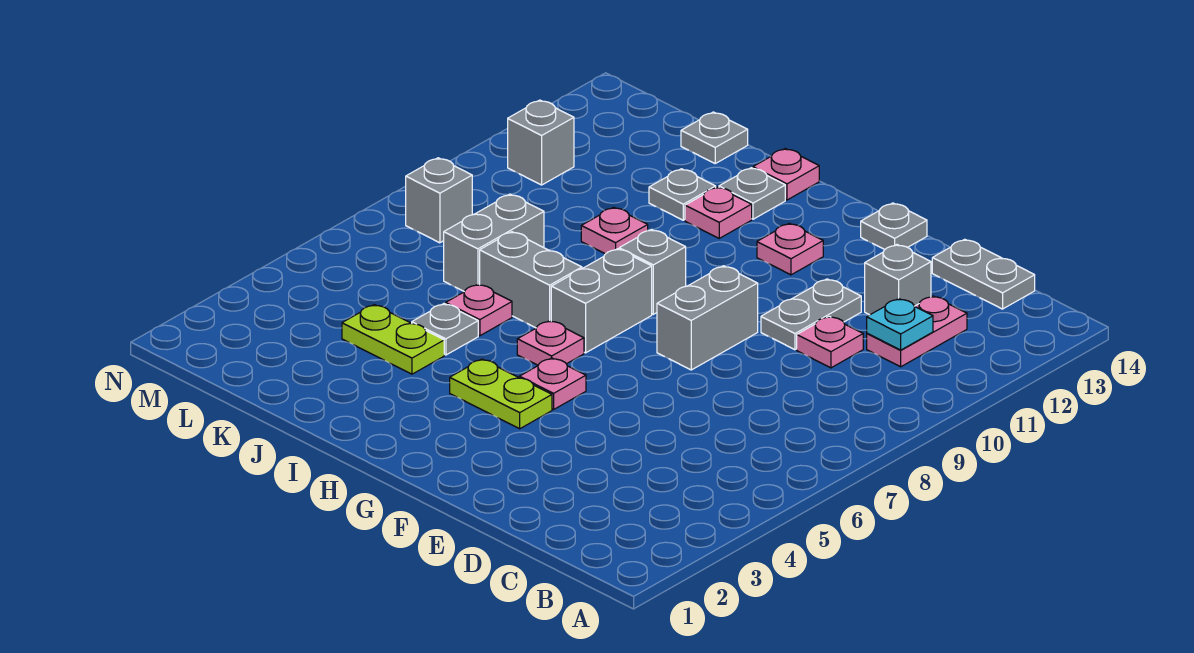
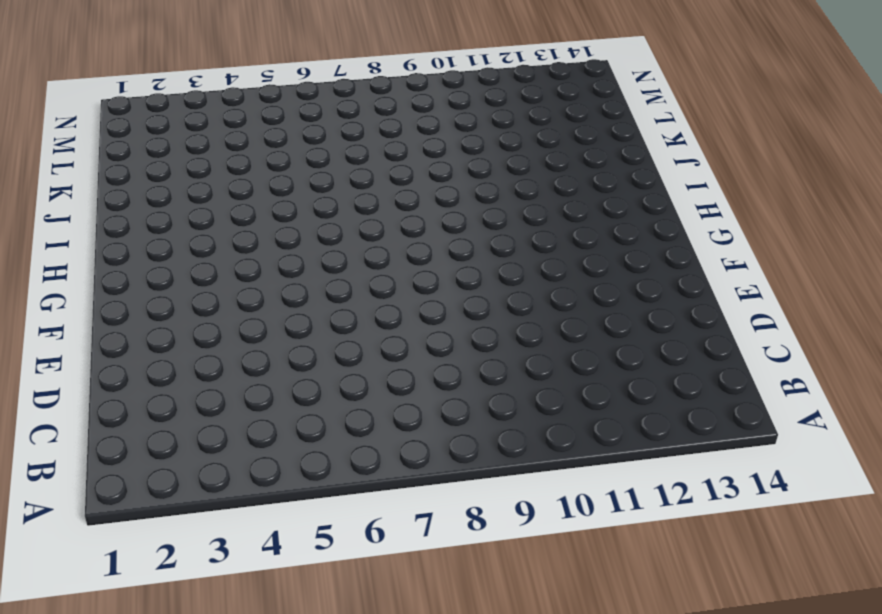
none -> pink 1x2 plate [867,296,967,367]
none -> grey 1x2 plate [932,239,1035,309]
none -> pink 1x1 plate [797,316,863,368]

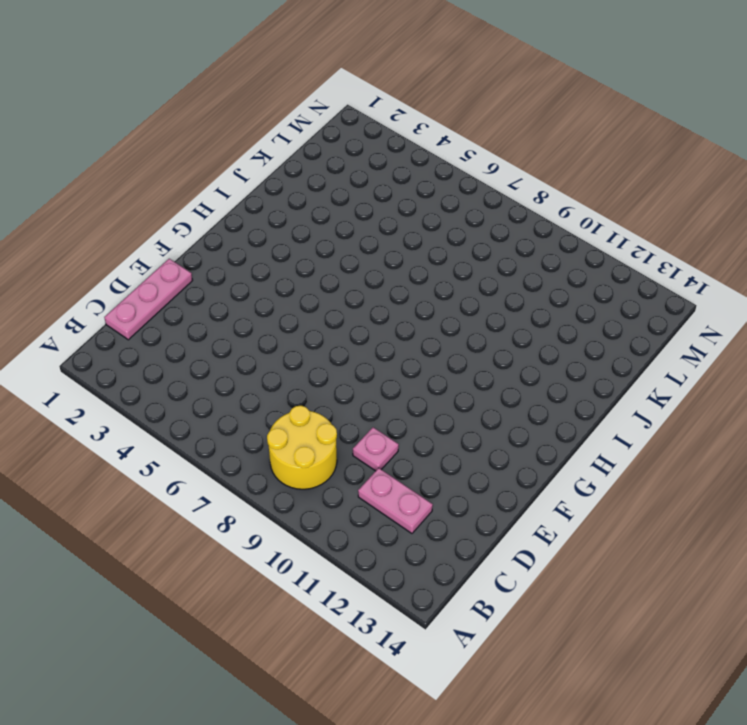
yellow 2x2 round brick [267,406,337,489] -> none
pink 1x3 plate [104,259,193,340] -> none
none -> grey 1x2 plate [932,239,1035,309]
none -> grey 1x1 brick [865,245,931,315]
none -> grey 1x2 plate [761,279,861,350]

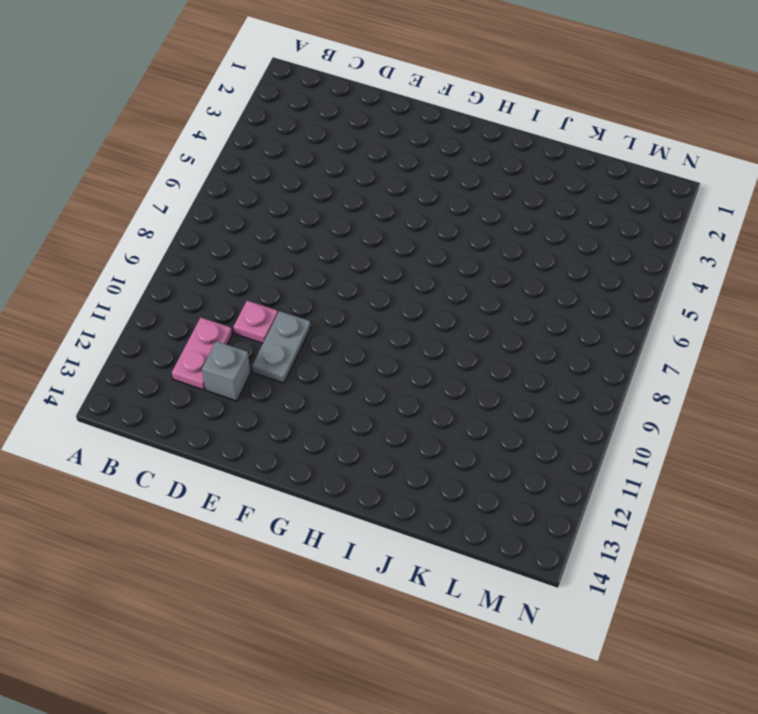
none -> grey 1x2 plate [932,239,1035,309]
none -> grey 1x2 brick [657,266,758,370]
none -> grey 1x1 plate [861,203,927,249]

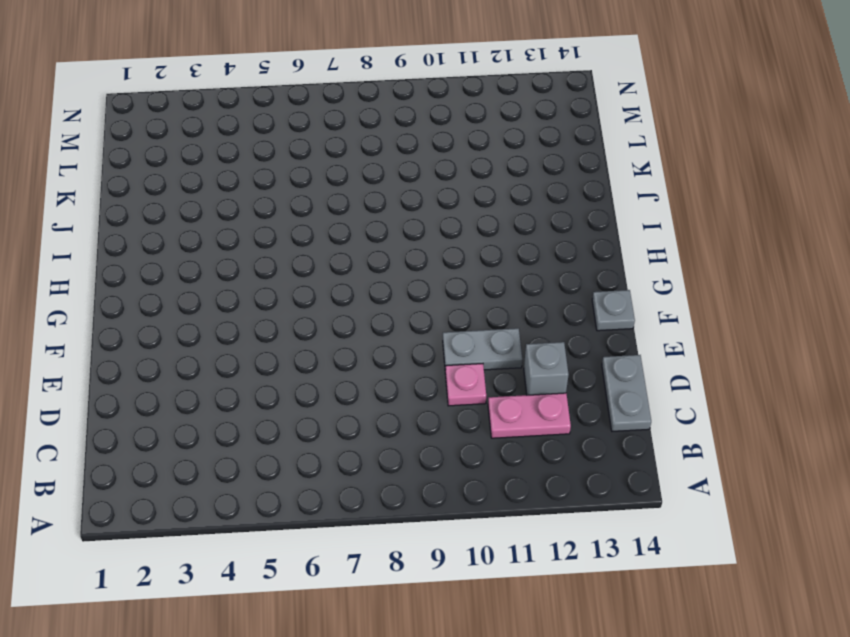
none -> grey 1x2 brick [657,266,758,370]
none -> lime 1x2 plate [450,359,552,429]
none -> pink 1x1 plate [519,358,586,409]

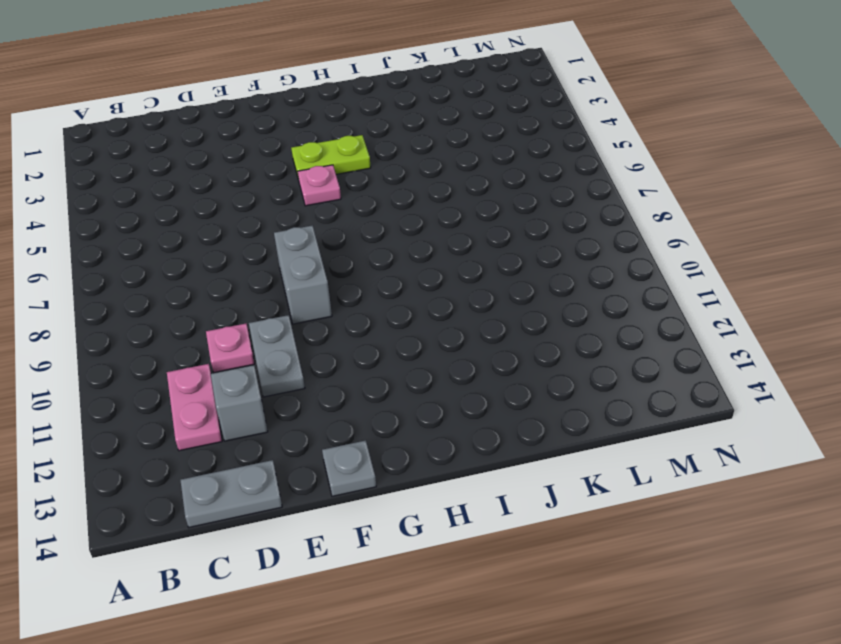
none -> pink 1x1 plate [757,223,823,275]
none -> pink 1x1 plate [517,321,584,365]
none -> grey 1x2 brick [551,249,652,353]

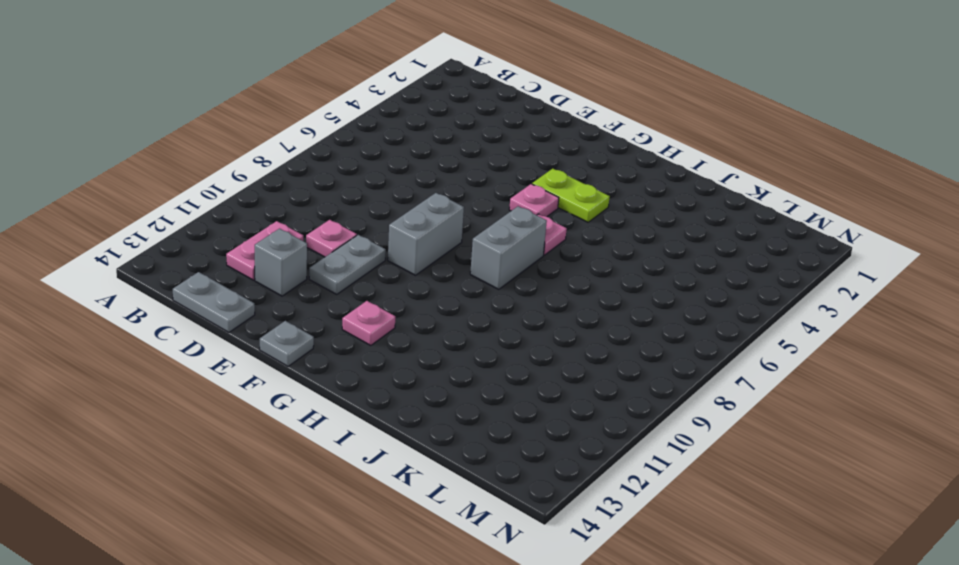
none -> grey 1x1 brick [619,230,686,314]
none -> grey 1x2 brick [480,232,582,328]
none -> pink 1x1 plate [685,187,752,238]

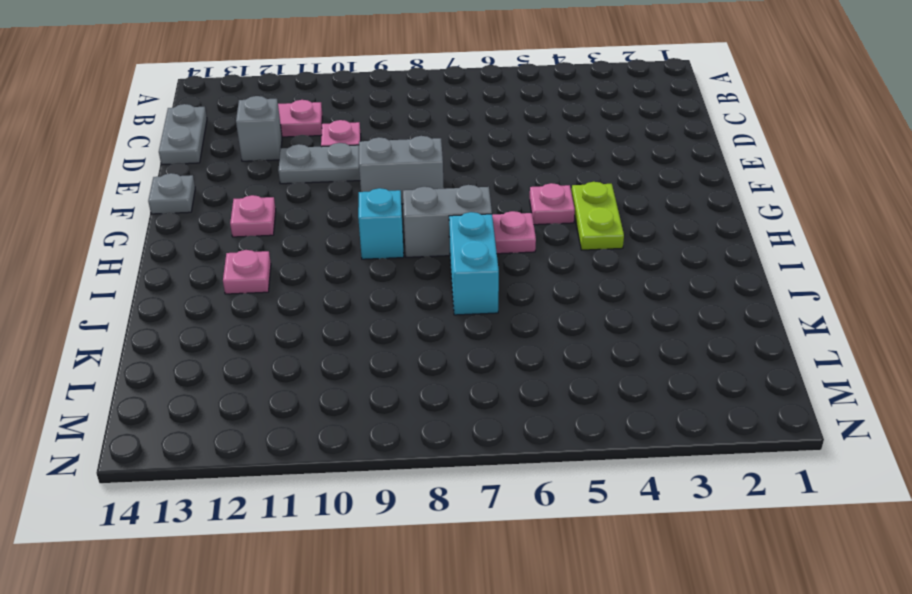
cyan 1x1 brick [358,188,404,259] -> grey 1x1 brick [619,230,686,314]
cyan 1x2 brick [449,212,499,315] -> grey 1x2 brick [480,232,582,328]
none -> grey 1x1 plate [719,168,785,219]
none -> pink 1x1 plate [753,149,819,200]
none -> lime 1x2 plate [342,305,444,374]

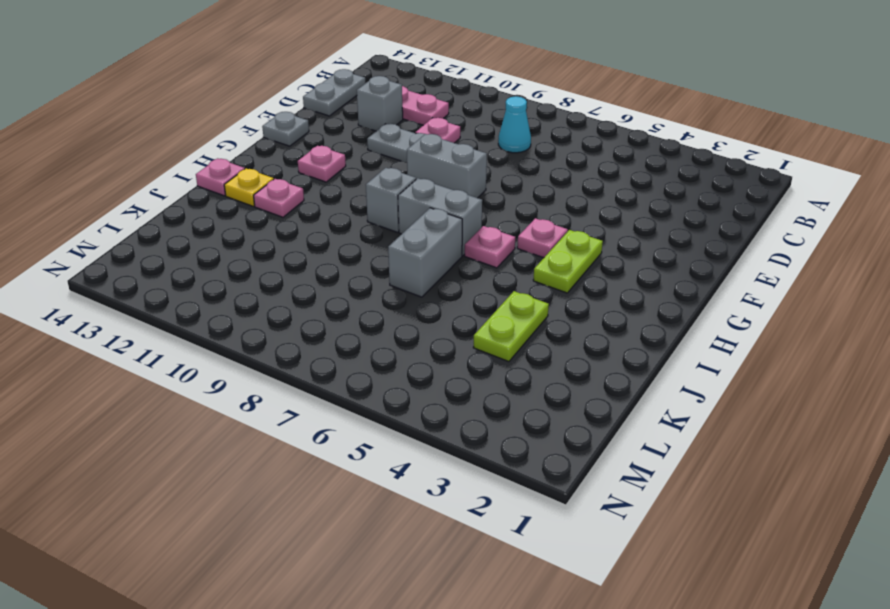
cyan 1x1 cone [498,96,531,153] -> none
yellow 1x1 plate [224,169,274,206] -> grey 1x1 plate [719,168,785,219]
none -> grey 1x1 plate [412,304,478,355]
none -> pink 1x1 plate [446,284,512,336]
none -> pink 1x1 plate [581,207,648,254]

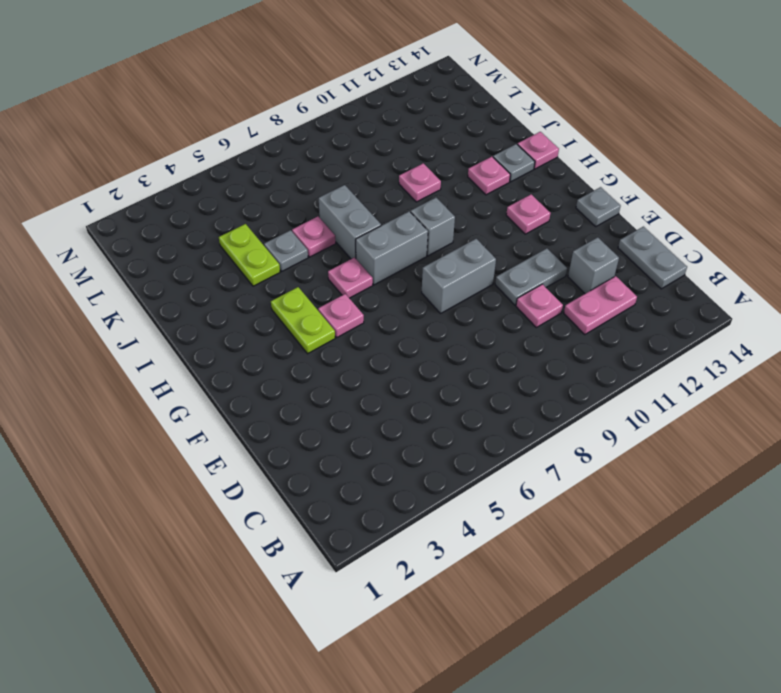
none -> grey 1x1 plate [649,169,716,220]
none -> grey 1x2 brick [444,194,544,292]
none -> grey 1x1 plate [681,112,748,163]

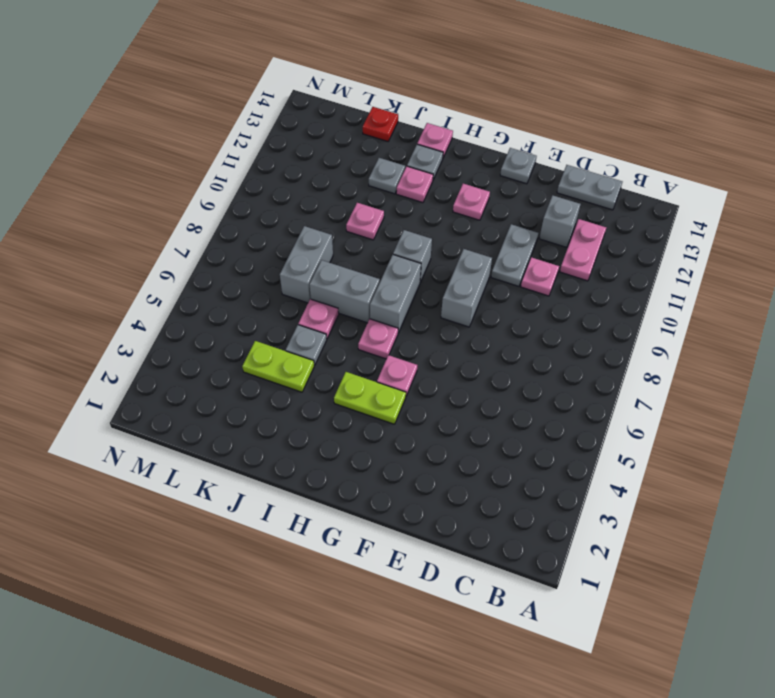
red 1x1 plate [363,107,398,141] -> grey 1x1 plate [681,112,748,163]
none -> grey 1x1 brick [406,158,472,243]
none -> grey 1x1 brick [508,100,574,185]
none -> cyan 1x1 plate [867,299,933,350]

